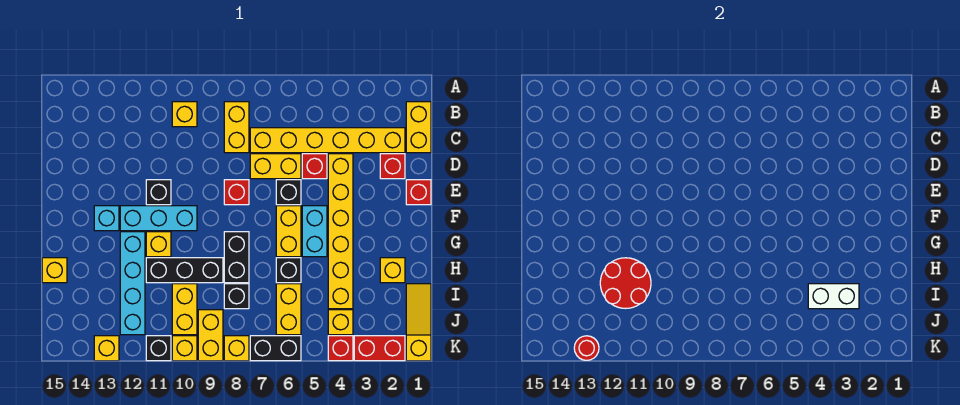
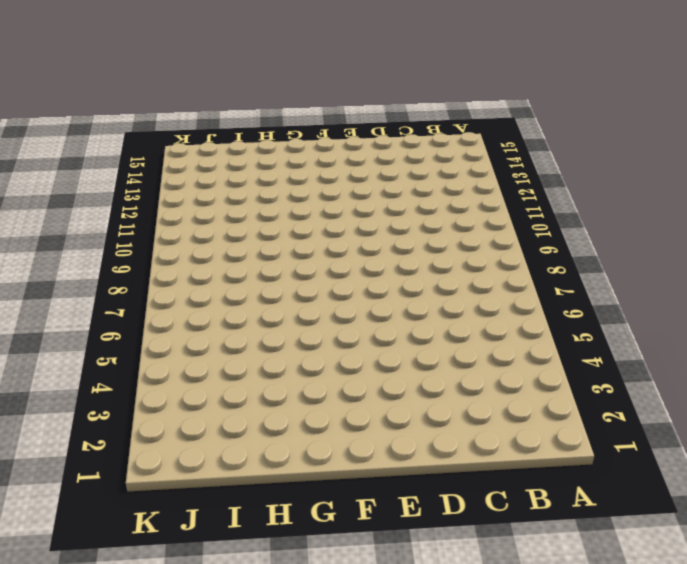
none -> yellow 1x2 brick [406,102,431,153]
none -> yellow 1x2 brick [224,102,249,153]
none -> yellow 1x1 brick [172,102,197,127]
none -> yellow 1x6 brick [250,128,405,153]

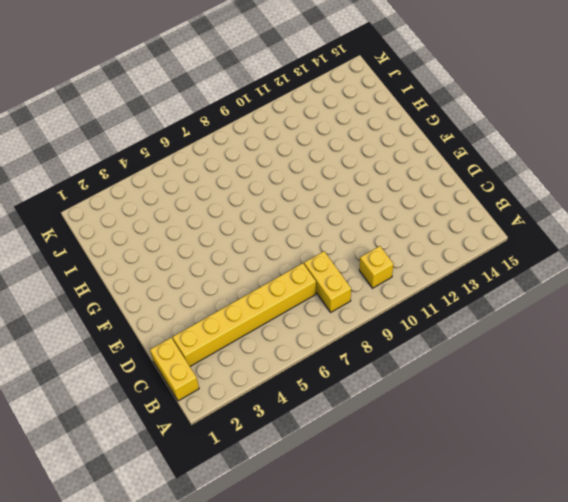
none -> red 1x1 brick [380,154,405,179]
none -> yellow 1x6 brick [328,154,353,309]
none -> red 1x1 brick [302,154,327,179]
none -> yellow 1x2 brick [250,154,301,179]

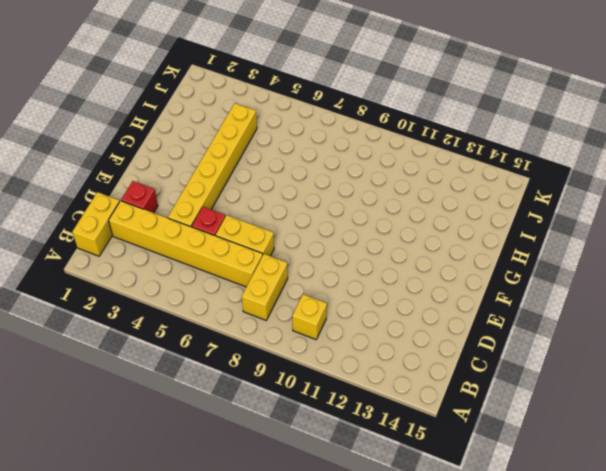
none -> red 1x1 brick [406,180,431,205]
none -> black 1x1 brick [276,180,301,205]
none -> red 1x1 brick [224,180,249,205]
none -> black 1x1 brick [146,180,171,205]

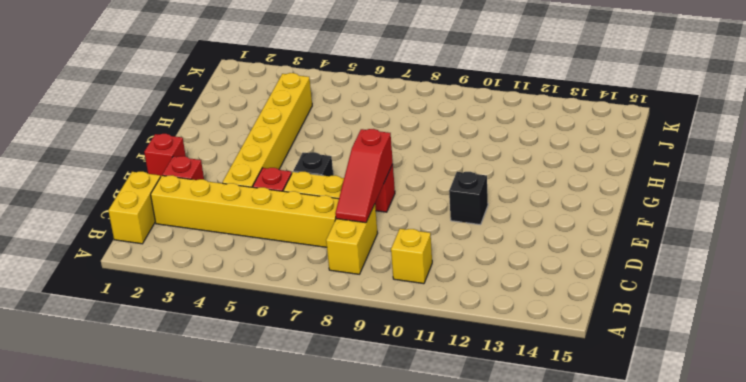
red 1x3 slope [335,129,393,223] -> none
none -> cyan 1x2 brick [302,206,327,257]
none -> yellow 1x2 brick [276,206,301,257]
none -> cyan 1x3 brick [120,206,197,231]
none -> cyan 1x1 brick [94,206,119,231]

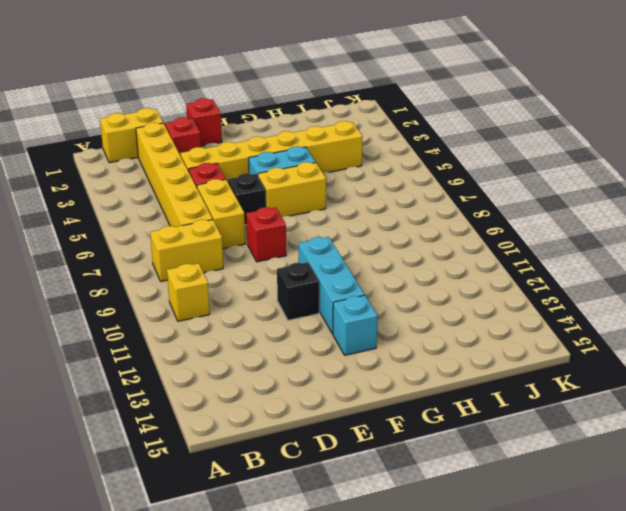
none -> black 1x2 brick [224,232,249,283]
none -> yellow 1x1 brick [146,232,171,257]
none -> cyan 1x4 brick [120,232,145,335]
none -> yellow 1x1 brick [380,258,405,283]

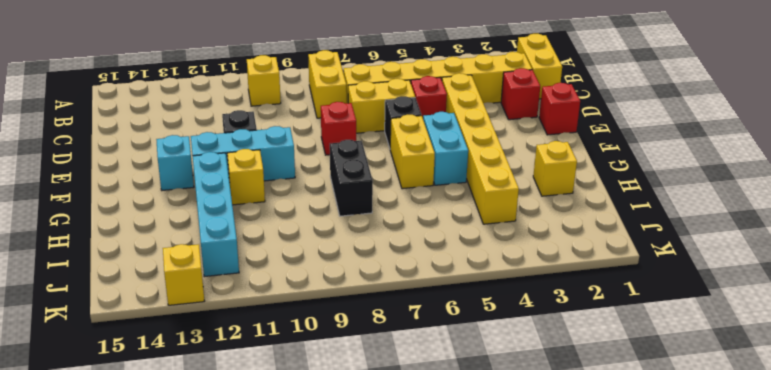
none -> black 1x1 brick [276,258,301,283]
none -> black 1x3 brick [146,258,223,283]
none -> yellow 1x1 brick [42,258,67,283]
none -> yellow 1x3 slope [406,284,431,361]

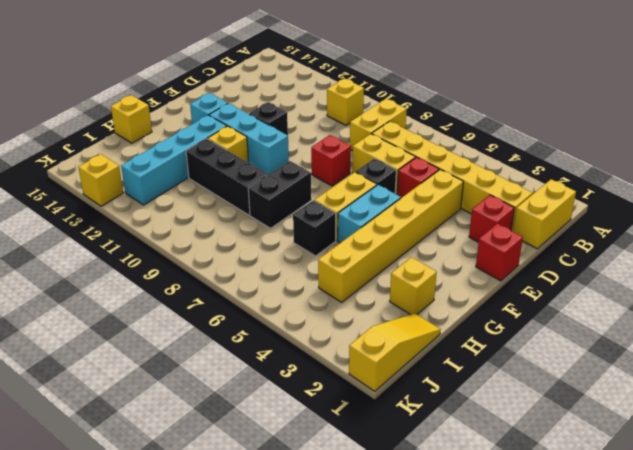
none -> yellow 1x2 brick [276,284,301,335]
none -> black 1x1 brick [224,284,249,309]
none -> yellow 1x2 brick [172,284,197,335]
none -> yellow 1x1 brick [328,310,353,335]

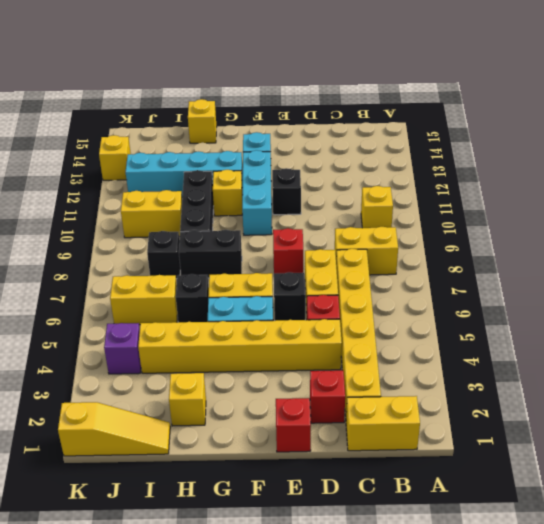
purple 1x1 brick [104,323,141,374] -> yellow 1x1 brick [328,310,353,335]
none -> yellow 1x2 brick [198,310,223,361]
none -> red 1x2 brick [354,336,405,361]
none -> red 1x1 brick [328,336,353,361]
none -> black 1x2 brick [250,336,301,361]

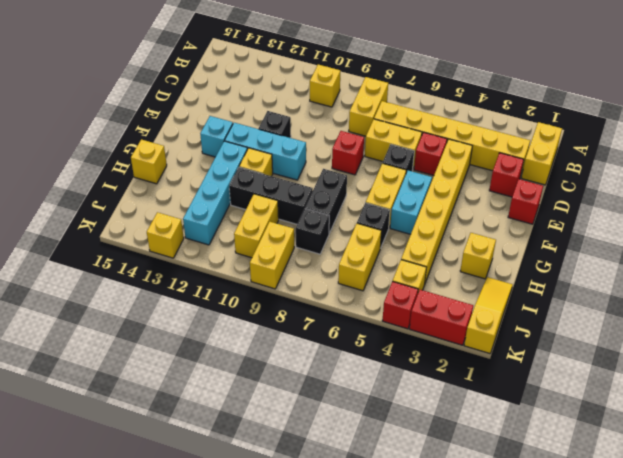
none -> black 1x2 brick [250,336,301,361]
none -> yellow 1x1 brick [224,336,249,361]
none -> yellow 1x1 brick [172,336,197,361]
none -> black 1x1 brick [146,336,171,361]

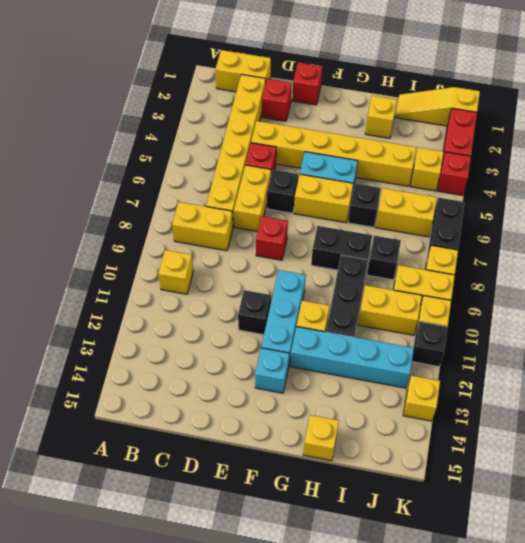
none -> red 2x2 round brick [600,258,651,309]
none -> white 1x2 brick [808,284,859,309]
none -> red 1x1 round brick [574,336,599,360]

